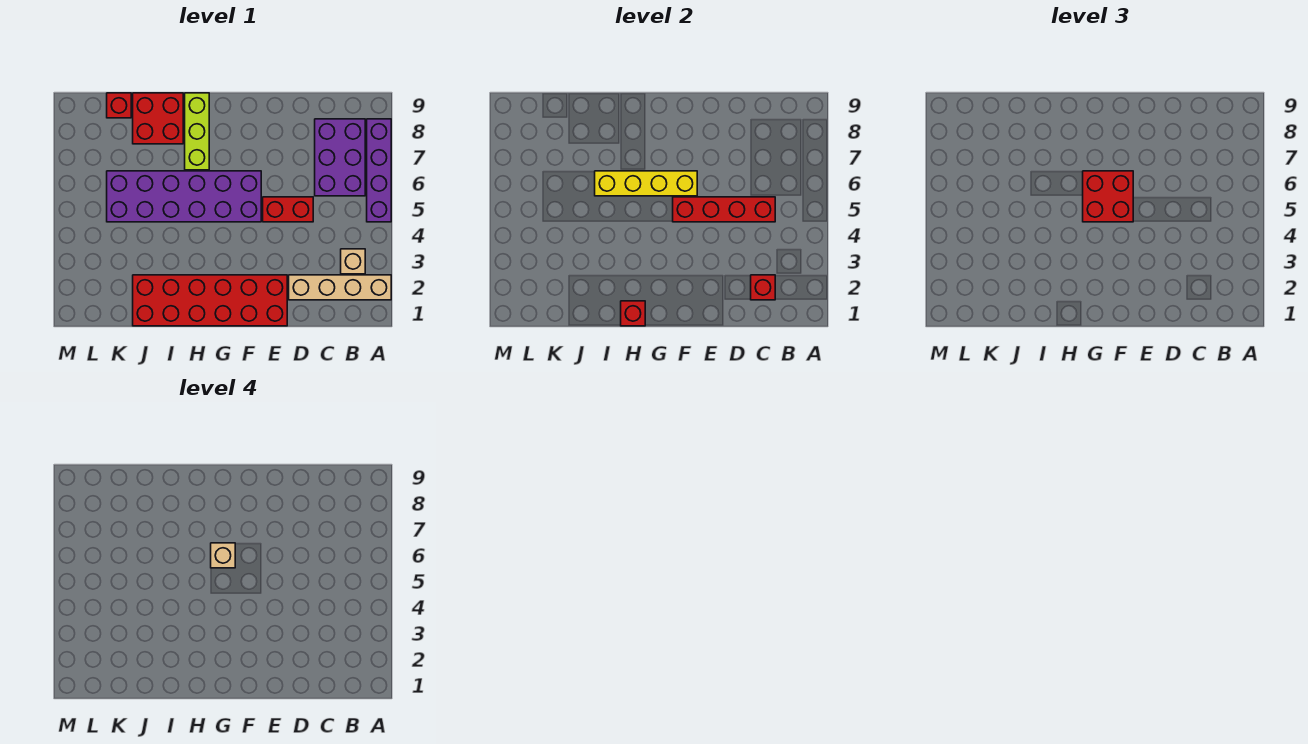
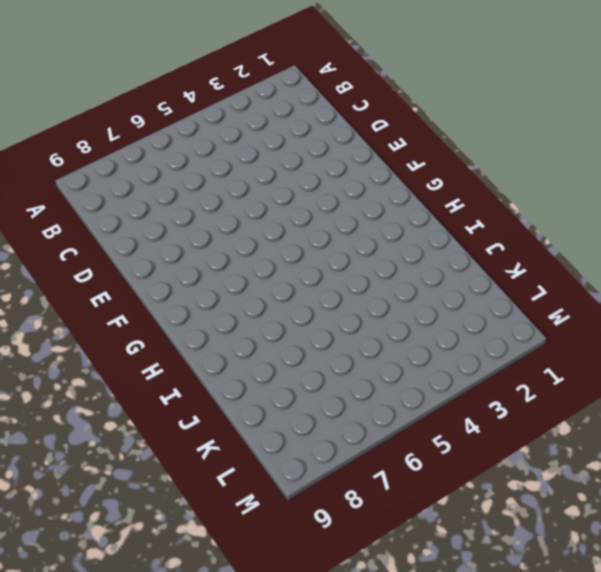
none -> tan 1x4 brick [289,275,391,300]
none -> purple 1x4 brick [367,119,391,222]
none -> tan 1x1 brick [341,249,365,274]

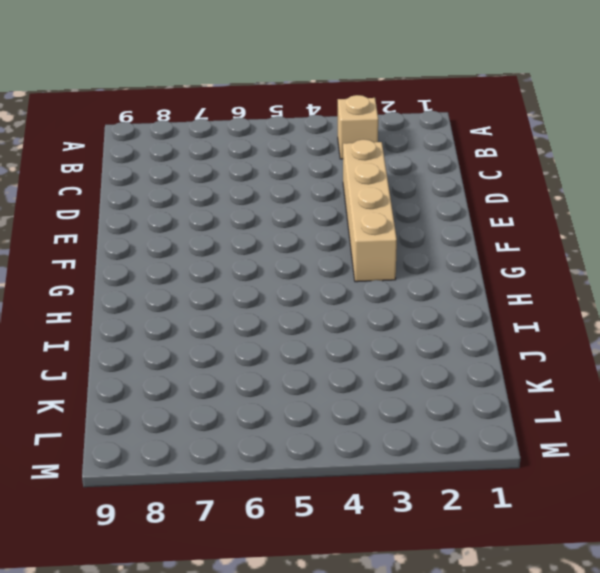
tan 1x4 brick [343,139,397,282] -> tan 1x4 brick moved to [289,275,391,300]
none -> purple 1x4 brick [367,119,391,222]
none -> purple 2x3 brick [315,119,365,196]
none -> red 1x2 brick [263,197,313,222]

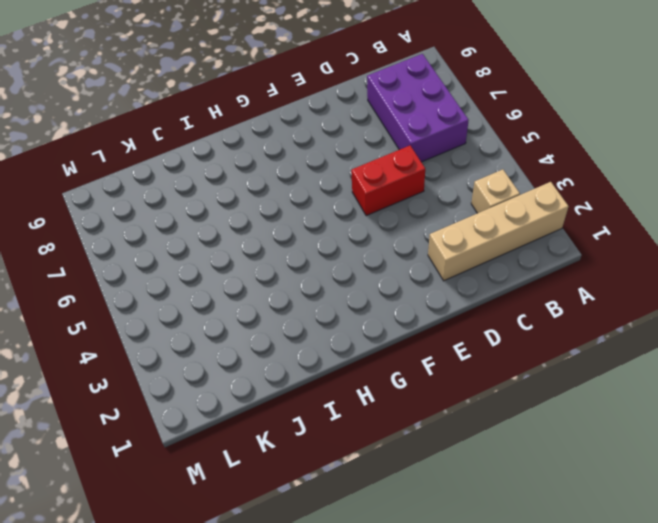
none -> purple 1x4 brick [367,119,391,222]
none -> red 2x6 brick [133,275,287,326]
none -> purple 2x6 brick [107,171,261,222]

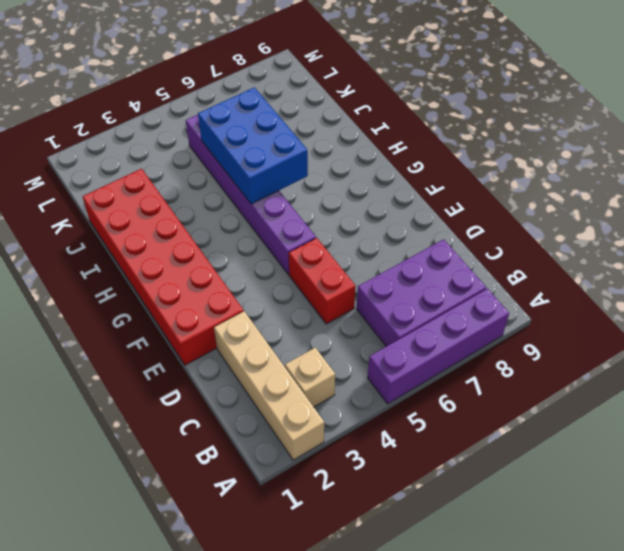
purple 1x6 brick [186,115,316,275] -> purple 2x6 brick [107,171,261,222]
blue 2x3 brick [198,87,308,204] -> yellow 1x4 brick [595,171,697,196]
none -> lime 1x3 brick [185,93,209,170]
none -> red 2x2 brick [133,93,183,144]
none -> red 1x1 brick [107,93,131,118]

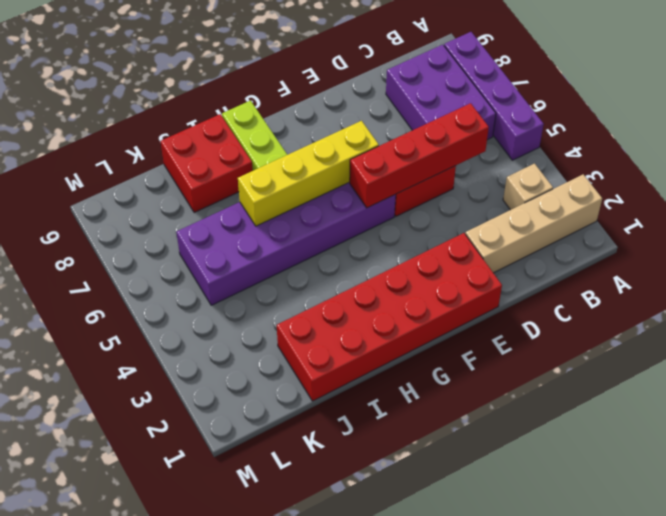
none -> red 1x1 brick [107,93,131,118]
none -> red 1x1 brick [751,275,775,300]
none -> red 1x1 brick [621,301,645,326]

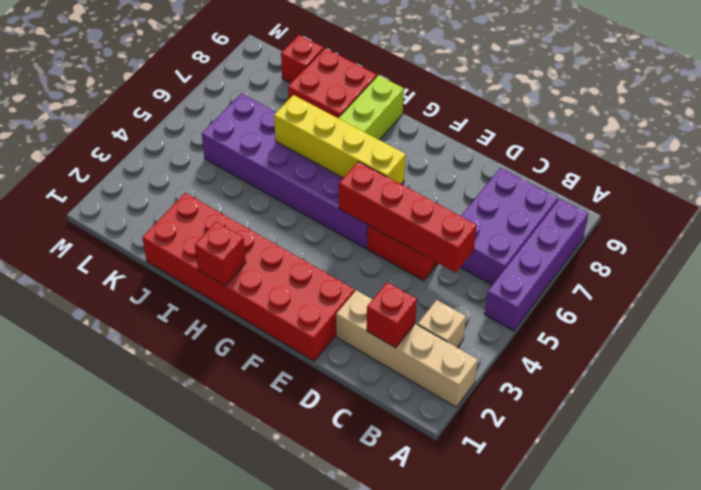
none -> red 2x2 brick [1083,171,1133,222]
none -> tan 1x1 brick [211,543,235,568]

